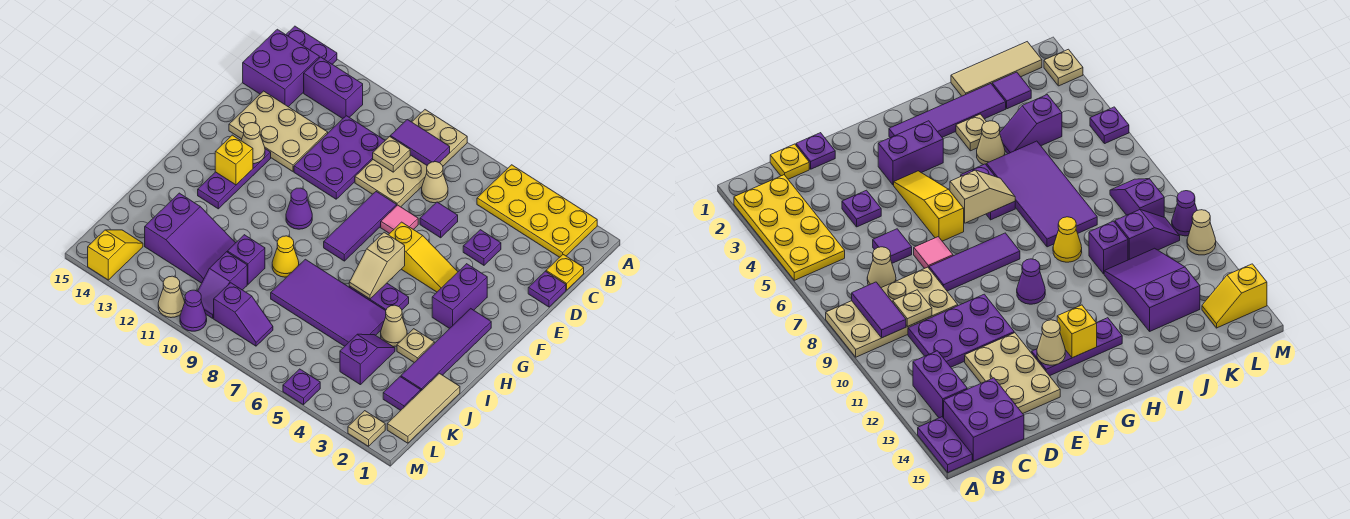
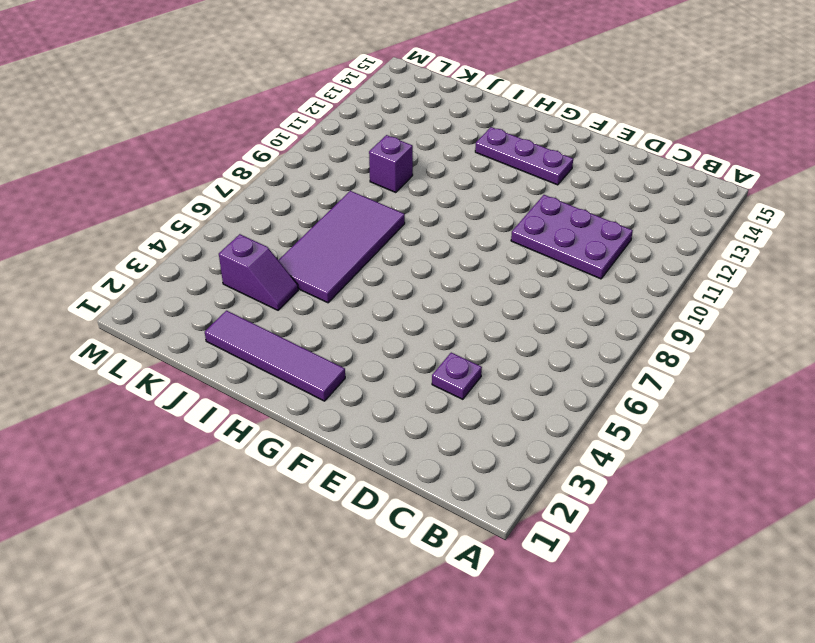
none -> yellow 2x4 plate [477,165,597,257]
none -> tan 2x4 plate [355,110,467,207]
none -> purple 1x2 plate [286,26,337,64]
none -> purple 1x2 brick [304,57,363,119]

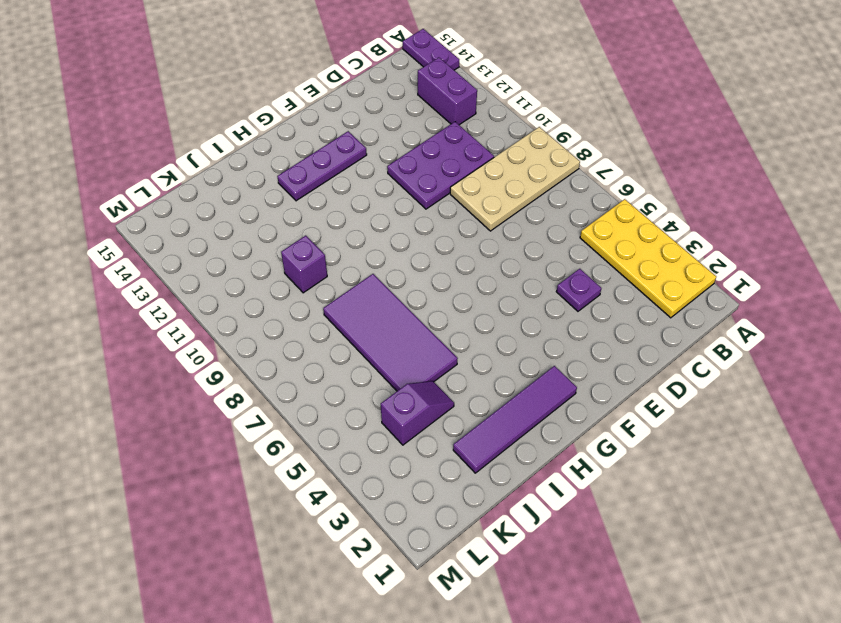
none -> purple 2x2 brick [243,29,319,107]
none -> yellow 1x1 plate [546,255,584,290]
none -> tan 1x1 cone [422,162,448,203]
none -> purple 1x1 plate [528,271,566,307]

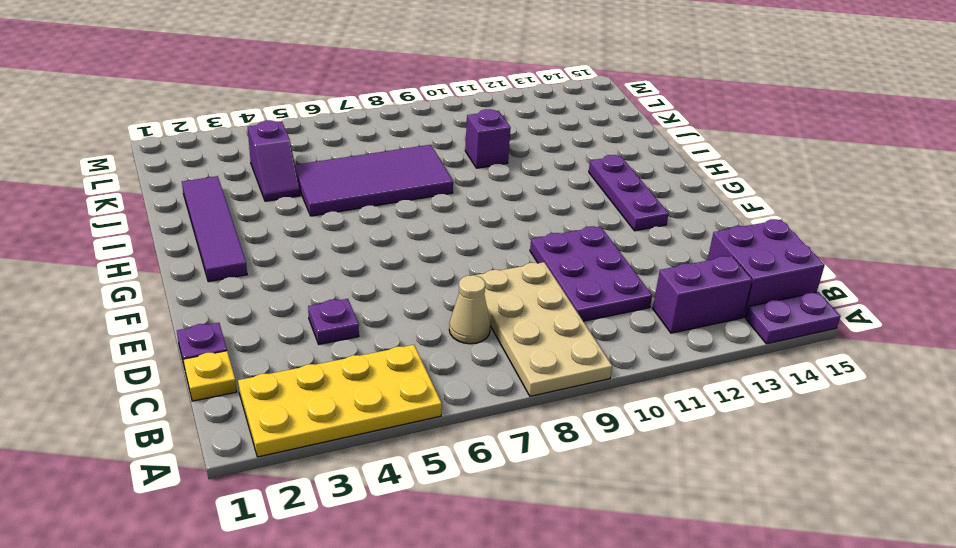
none -> purple 1x1 tile [420,202,458,238]
none -> tan 2x3 plate [229,91,328,171]
none -> pink 1x1 tile [381,205,418,234]
none -> purple 1x3 tile [324,192,397,261]

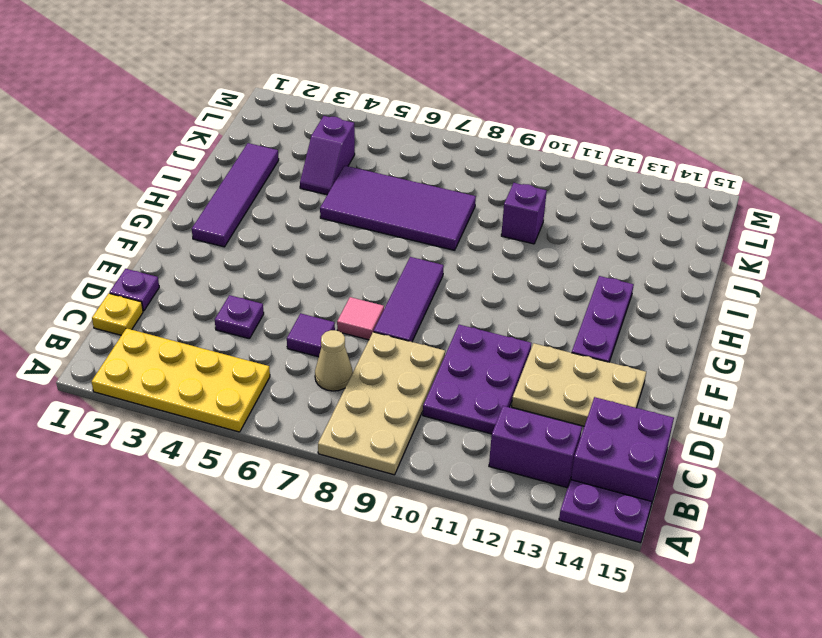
none -> purple 1x2 brick [432,264,487,329]
none -> yellow 1x3 slope [389,222,458,292]
none -> purple 1x1 cone [286,188,312,229]
none -> purple 1x2 plate [349,283,409,311]

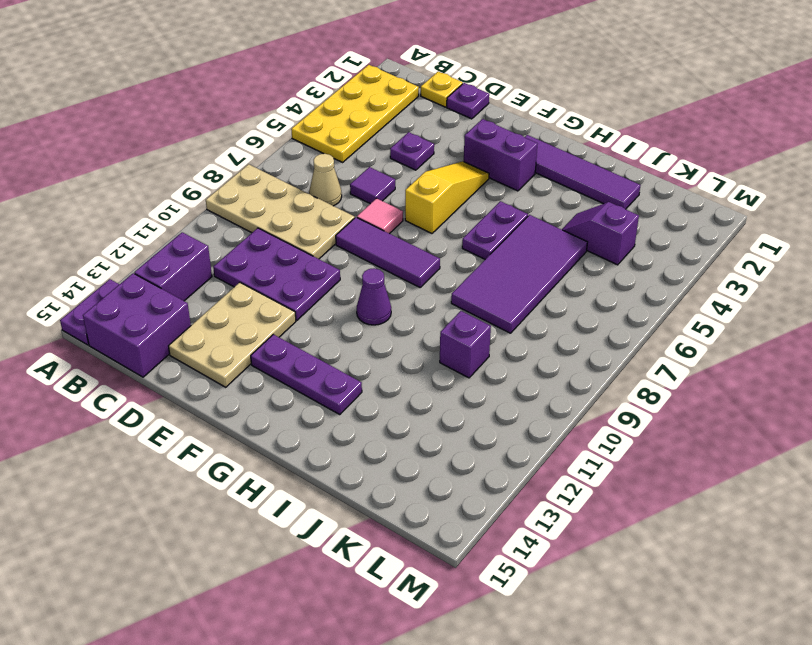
none -> tan 1x1 plate [397,329,434,362]
none -> tan 1x1 cone [381,305,407,347]
none -> yellow 1x1 cone [272,236,299,277]
none -> tan 1x3 tile [387,373,460,443]

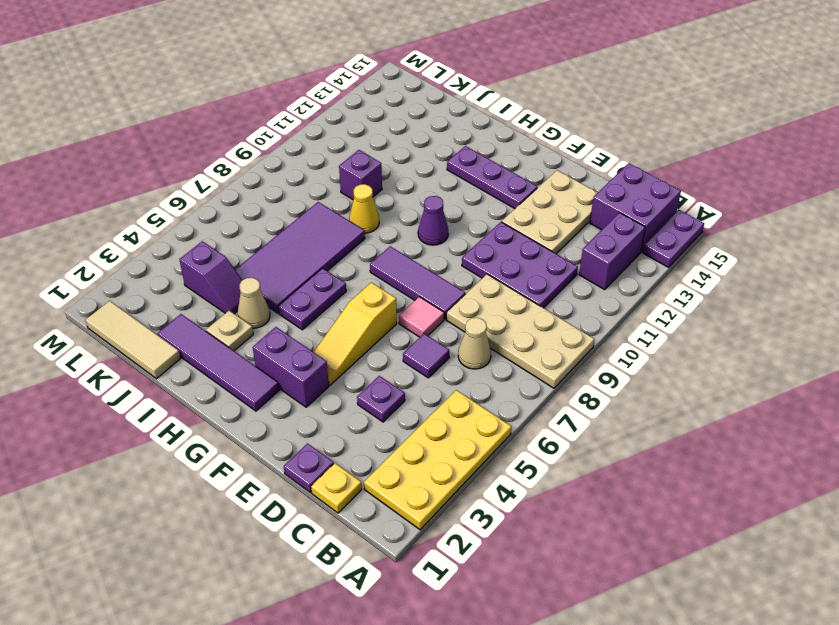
none -> purple 2x3 slope [145,193,235,283]
none -> purple 1x1 tile [383,377,421,410]
none -> purple 1x2 slope [198,252,247,318]
none -> purple 1x2 slope [214,283,273,346]

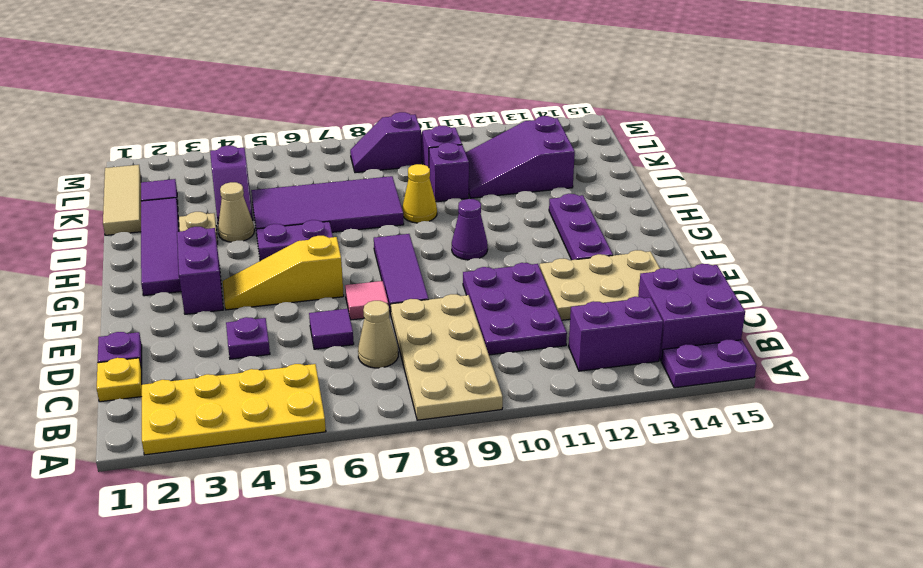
none -> yellow 1x2 slope [88,230,143,280]
none -> tan 1x1 plate [348,411,385,446]
none -> purple 1x1 plate [283,369,320,405]
none -> purple 1x1 cone [180,290,207,331]

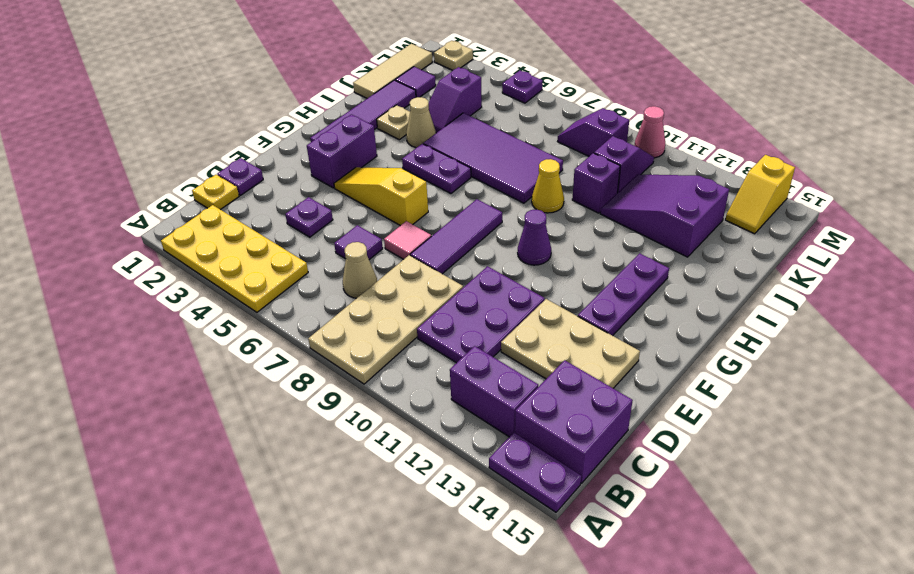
pink 1x1 cone [634,106,665,158] -> purple 1x1 cone [180,290,207,331]
none -> tan 1x1 cone [158,276,185,318]
none -> purple 1x2 tile [390,120,450,165]
none -> tan 1x1 plate [373,137,410,172]
none -> tan 1x1 cone [241,123,265,164]

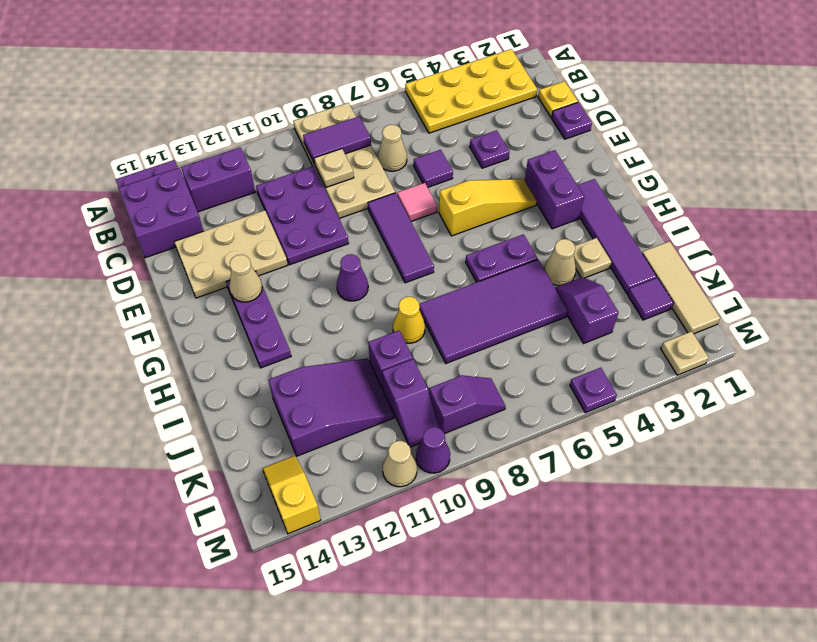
none -> tan 1x2 slope [349,232,405,299]
none -> yellow 1x1 brick [215,135,253,185]

